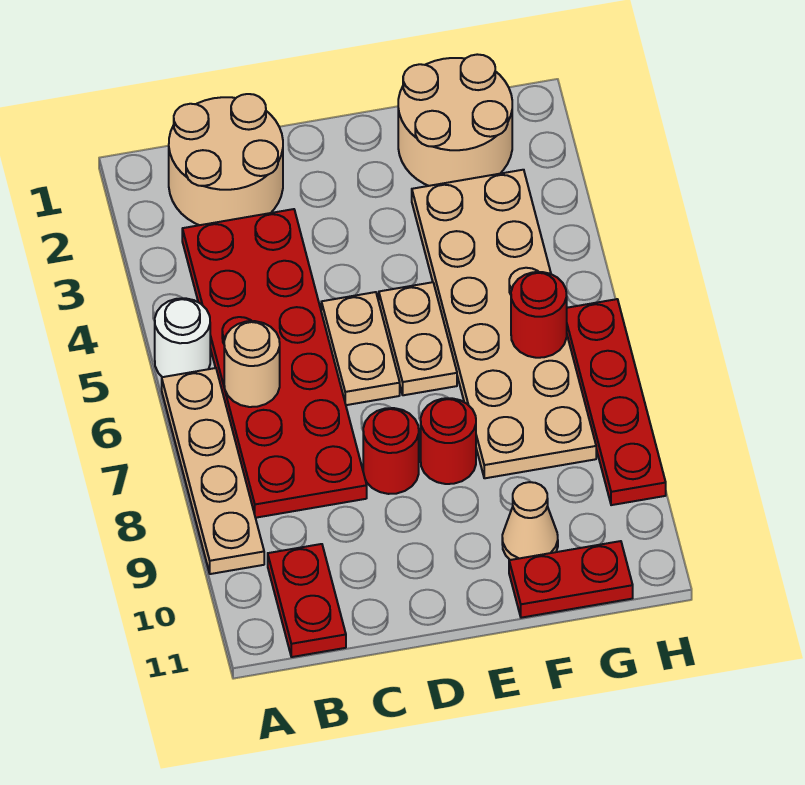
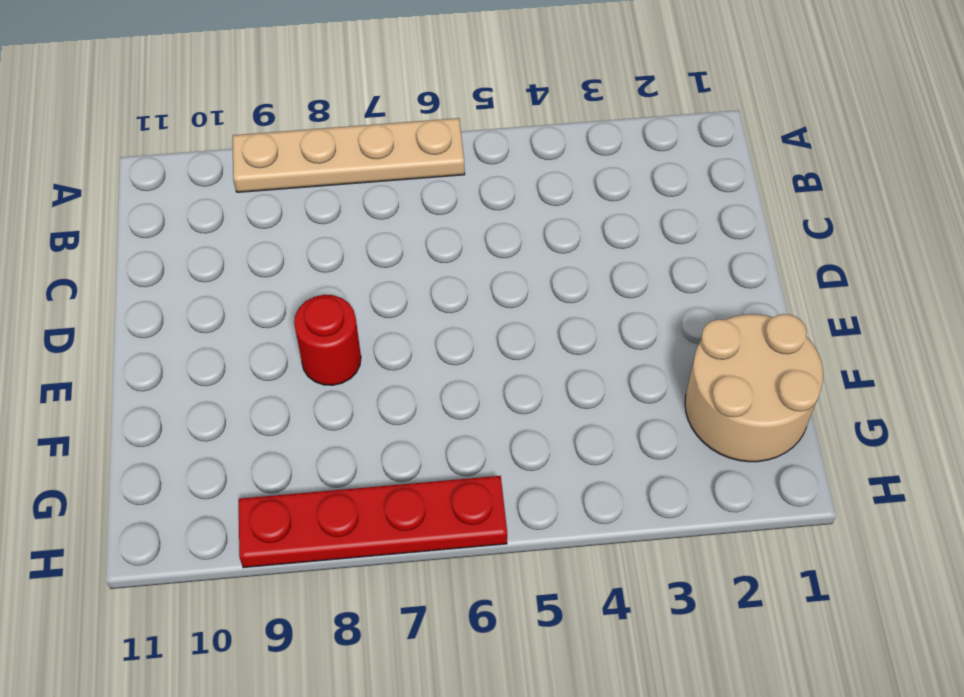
none -> white 1x1 round brick [155,298,210,377]
none -> tan 2x2 round brick [169,94,283,225]
none -> red 2x6 plate [182,209,367,518]

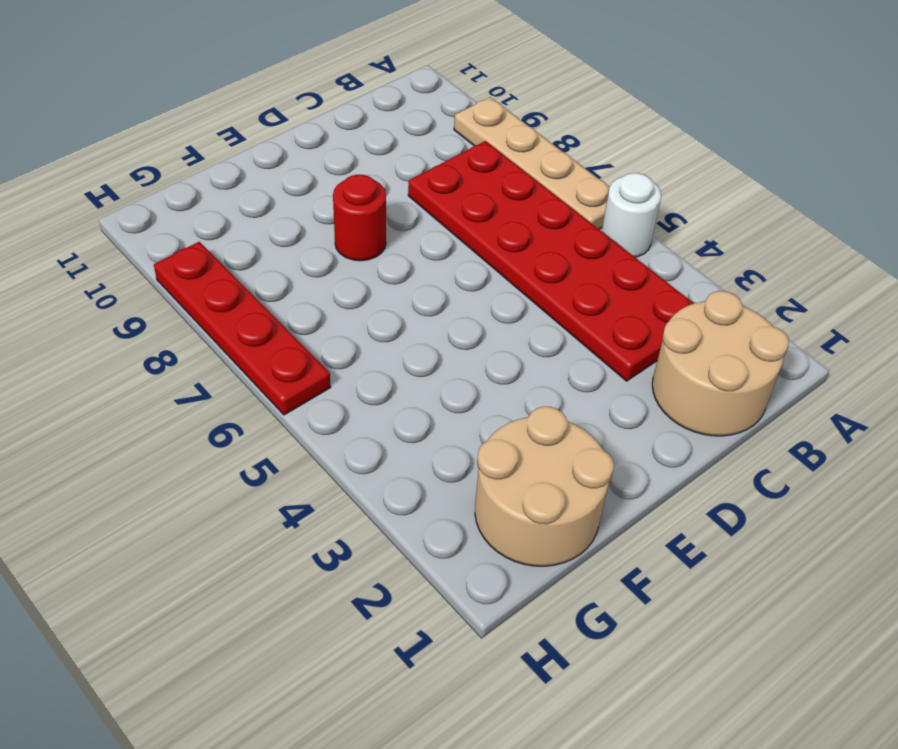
none -> red 1x2 plate [268,544,346,657]
none -> tan 1x2 plate [321,292,400,405]
none -> red 1x1 round brick [363,408,419,494]

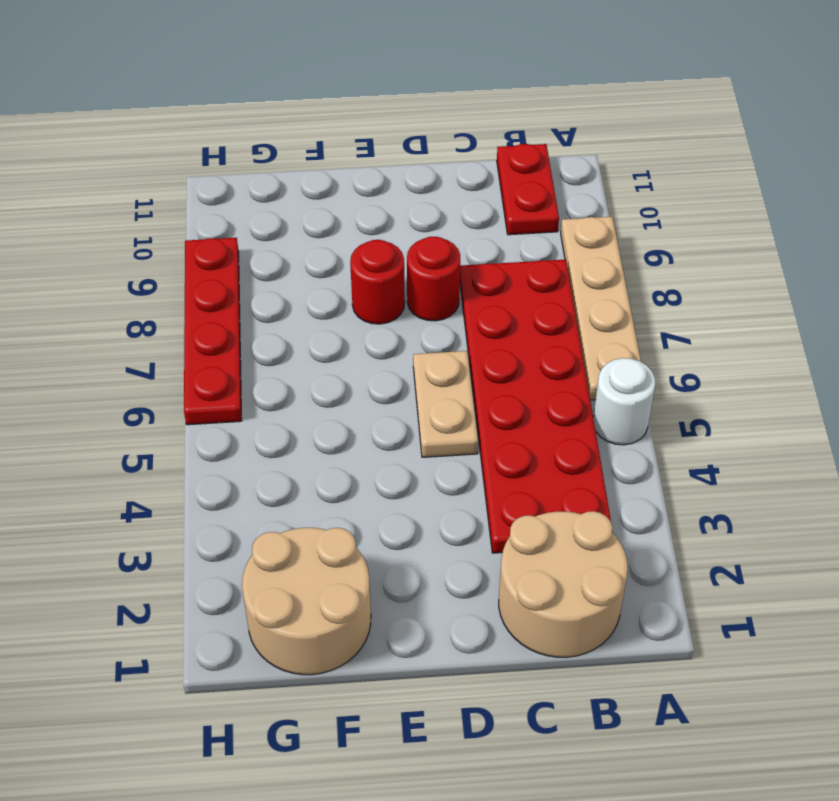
none -> tan 1x2 plate [379,282,457,395]
none -> tan 2x6 plate [412,170,596,478]
none -> tan 1x1 cone [502,482,558,560]

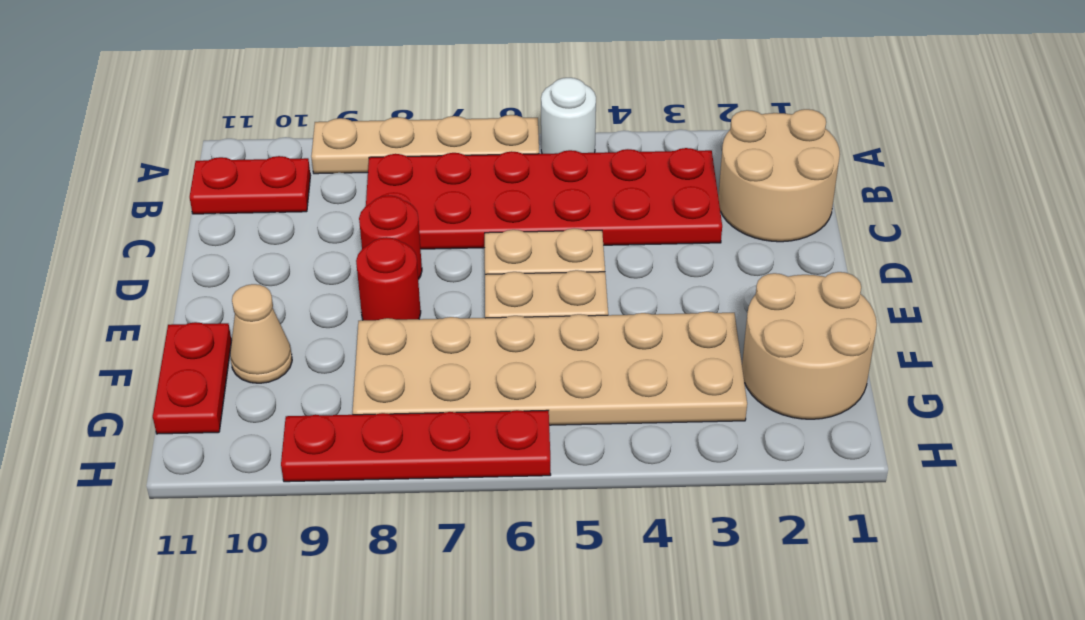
none -> tan 1x1 round brick [224,321,280,407]
none -> red 1x1 round brick [511,272,567,358]

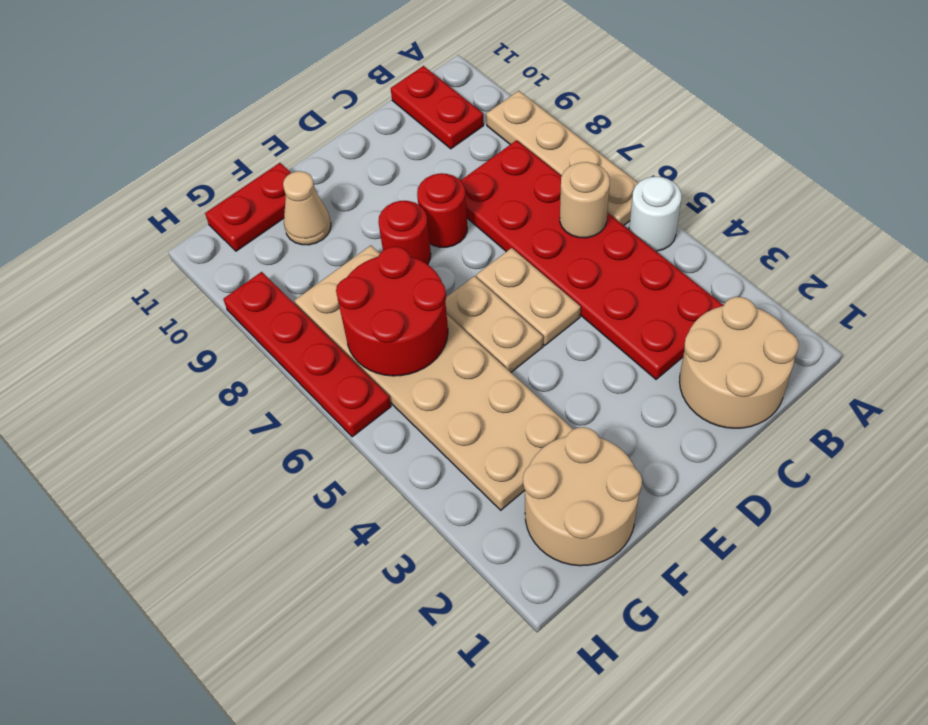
red 2x2 round brick [336,246,448,376] -> red 1x1 round brick [511,272,567,358]

